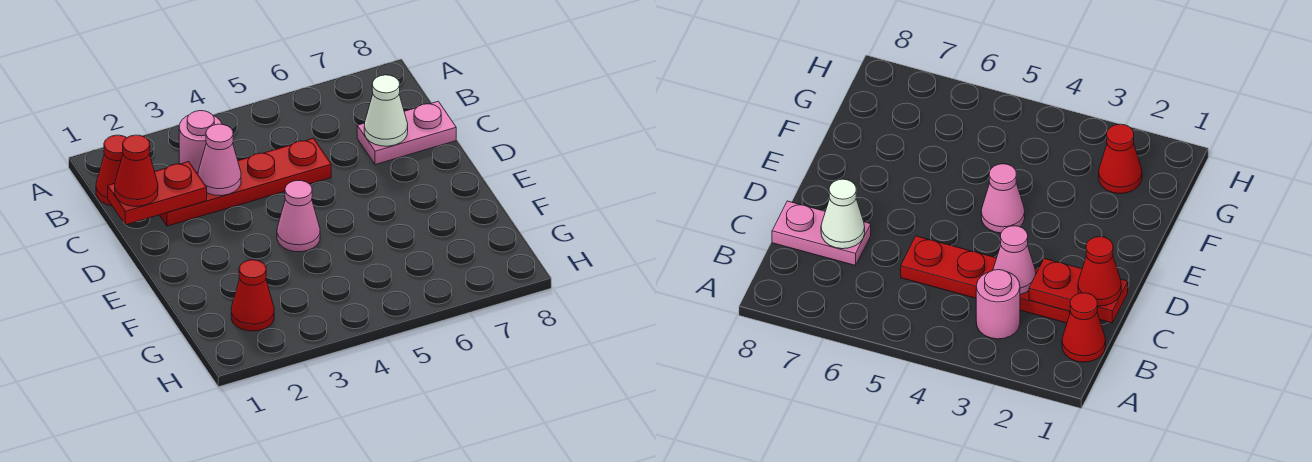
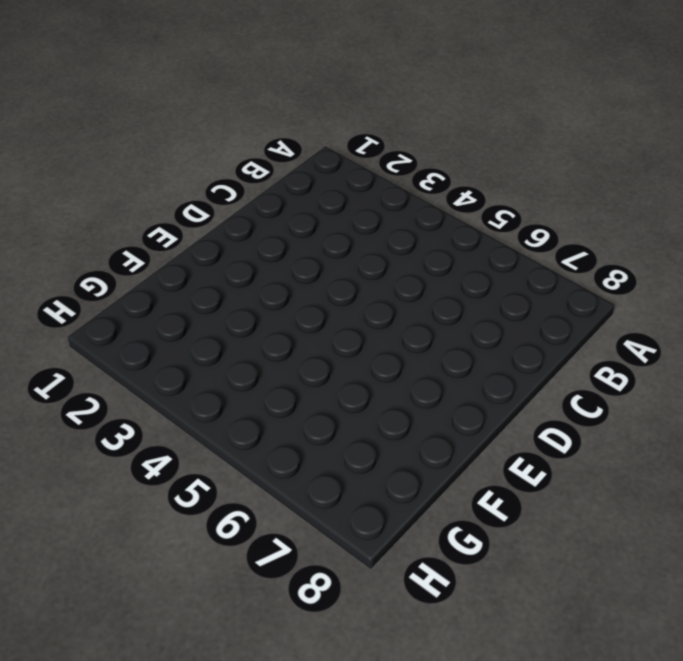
none -> red 1x1 cone [96,135,126,206]
none -> pink 1x1 round brick [179,111,222,173]

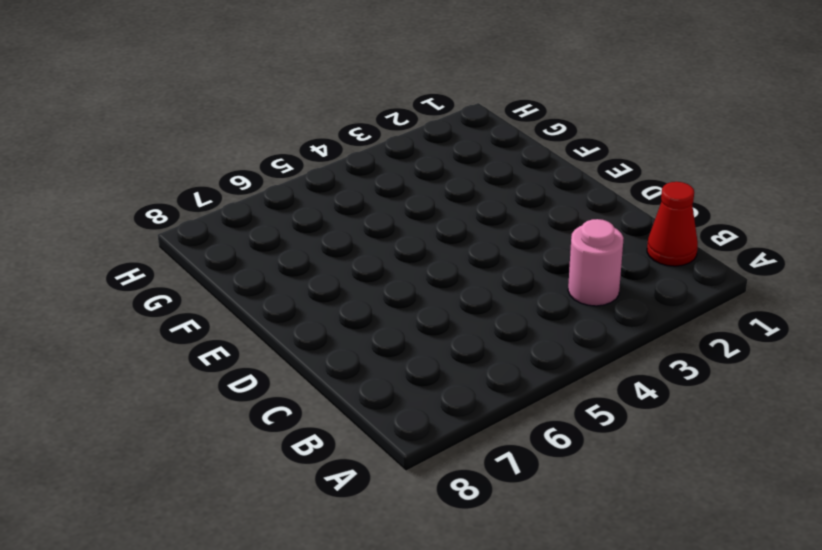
none -> red 1x4 plate [160,138,331,226]
none -> pink 1x2 plate [357,101,456,165]

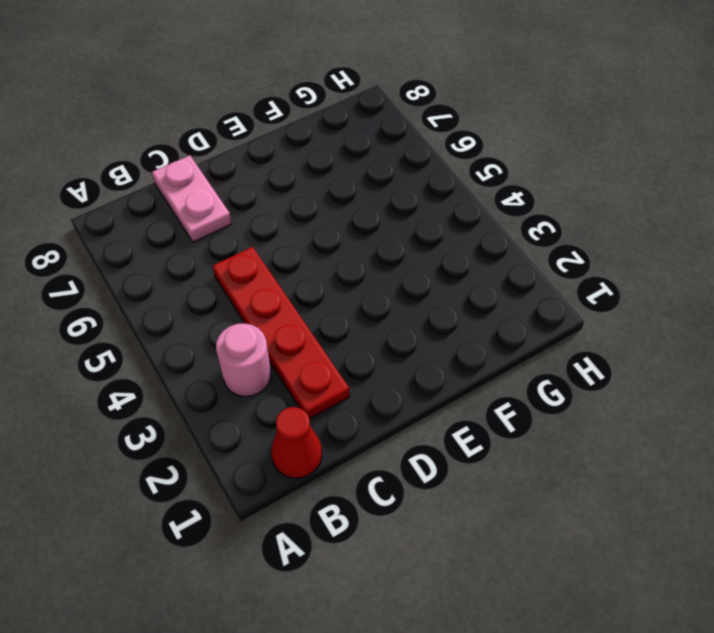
none -> pink 1x1 cone [277,180,320,252]
none -> red 1x1 cone [231,260,274,331]

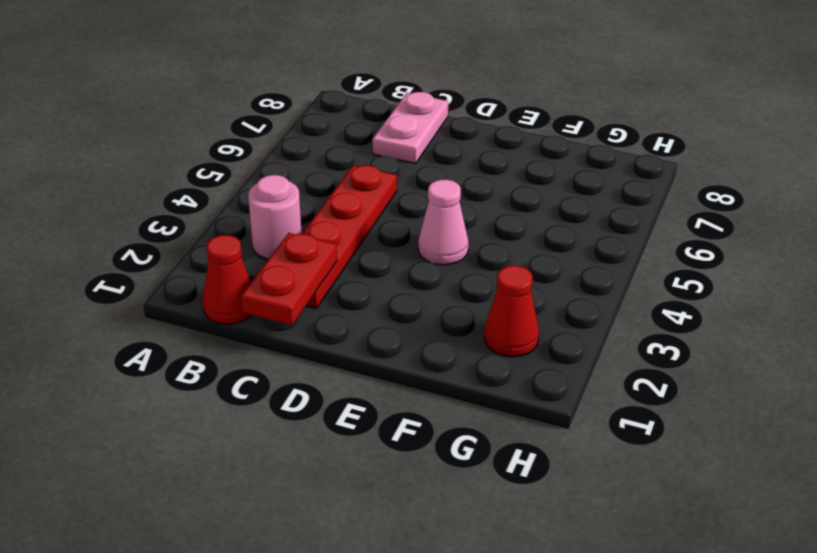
none -> pink 1x1 cone [198,124,241,196]
none -> white 1x1 cone [364,75,408,146]

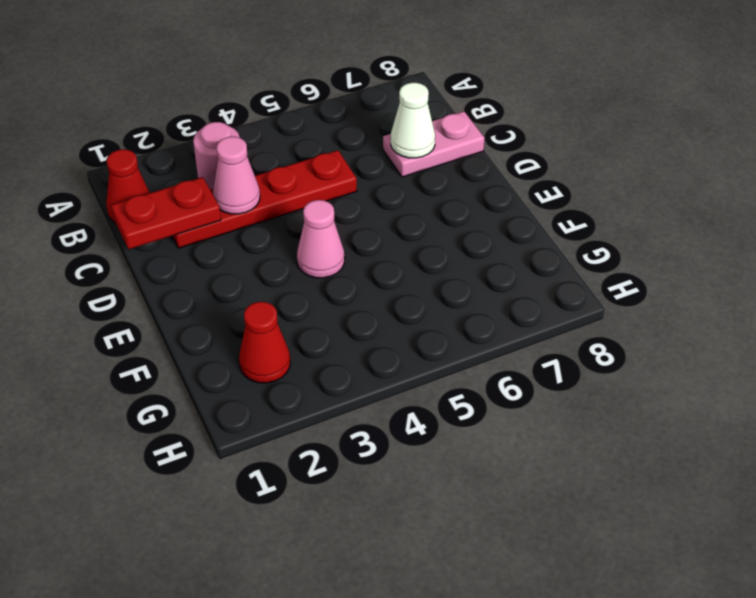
none -> red 1x1 cone [115,135,158,206]

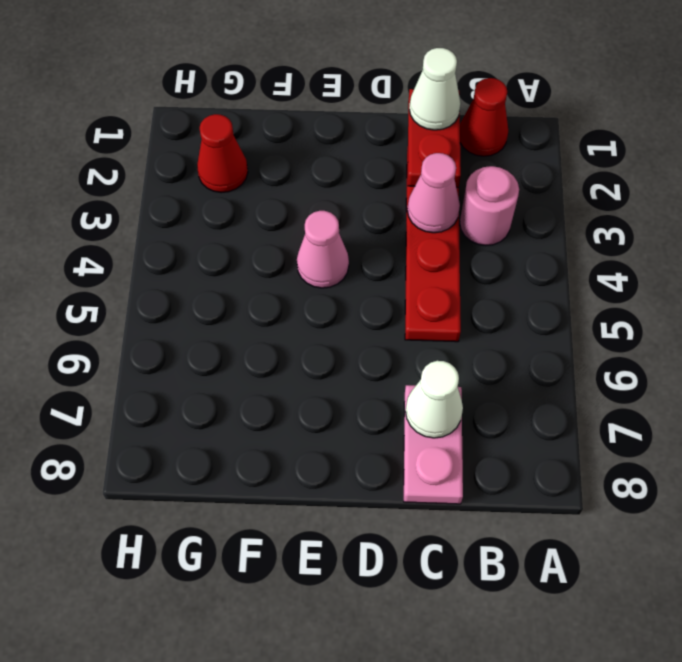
white 1x1 cone [409,48,461,130] -> red 1x1 cone [115,135,158,206]

